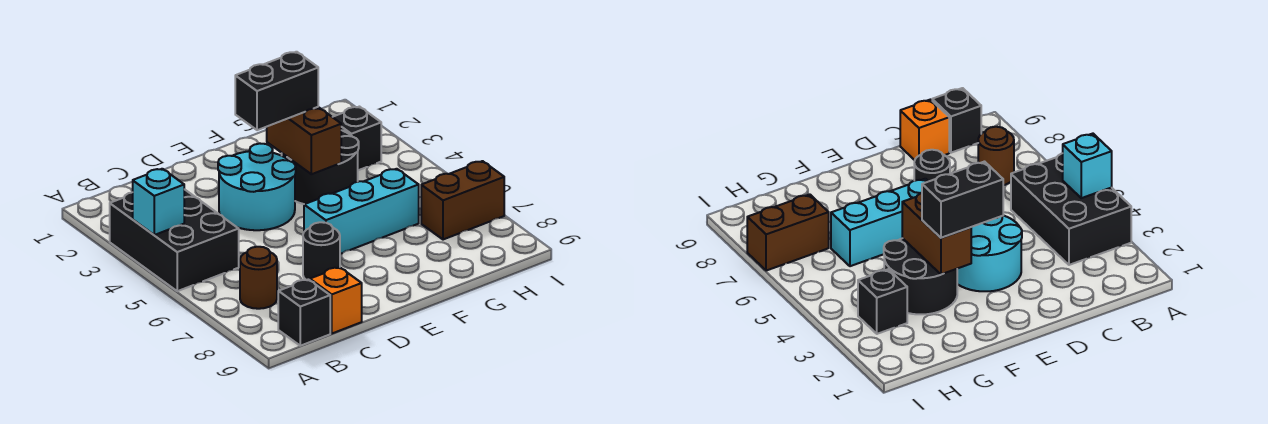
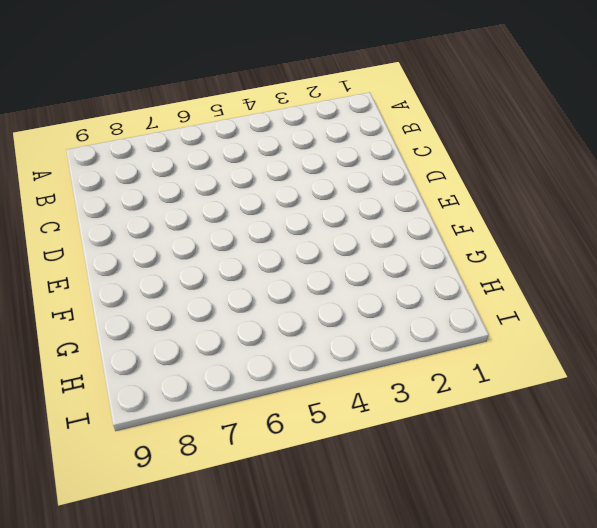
none -> black 2x3 brick [110,189,239,291]
none -> brown 1x1 round brick [240,247,277,309]
none -> black 1x1 brick [278,279,330,346]

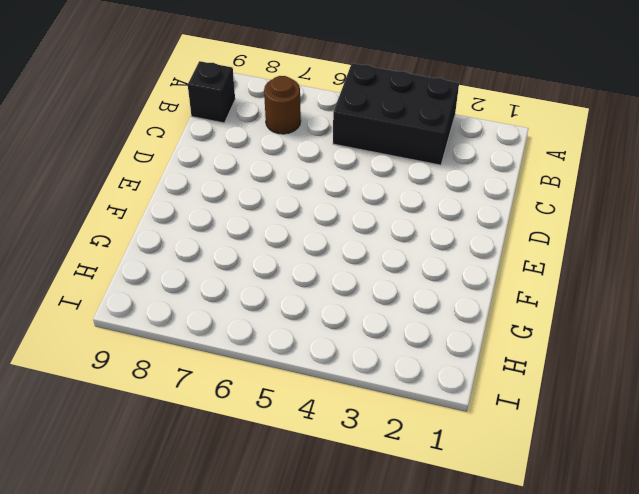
none -> orange 1x1 brick [310,267,362,333]
none -> cyan 2x2 round brick [218,144,296,230]
none -> black 1x1 round brick [303,222,340,280]

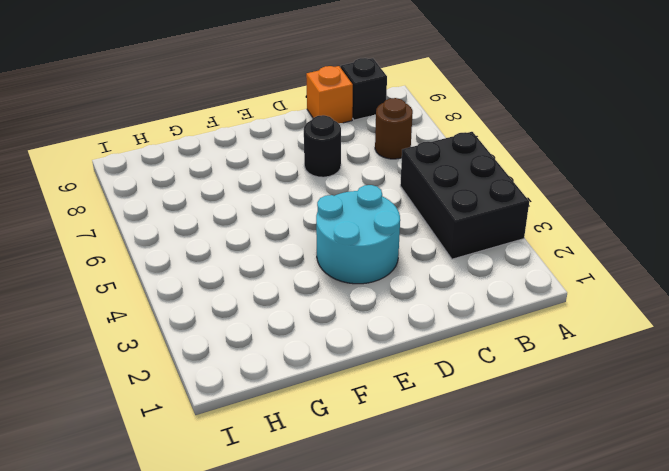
none -> cyan 1x3 brick [304,169,419,254]
none -> black 2x2 round brick [282,130,359,204]
none -> black 1x1 brick [333,107,381,170]

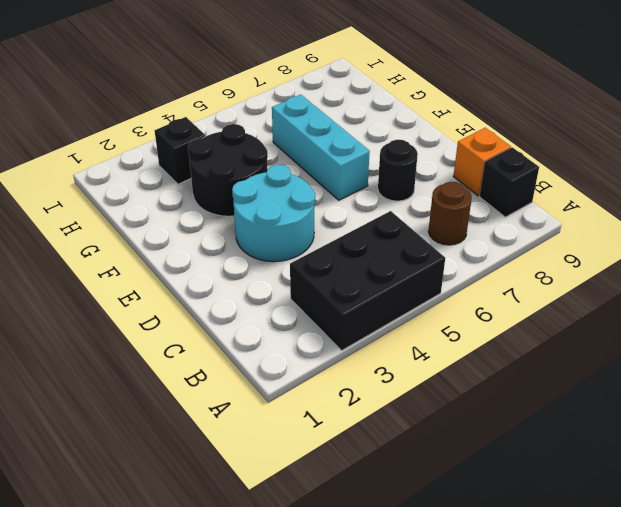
none -> brown 1x2 brick [421,161,504,240]
none -> cyan 1x1 brick [133,169,184,235]
none -> brown 1x2 brick [267,107,341,174]

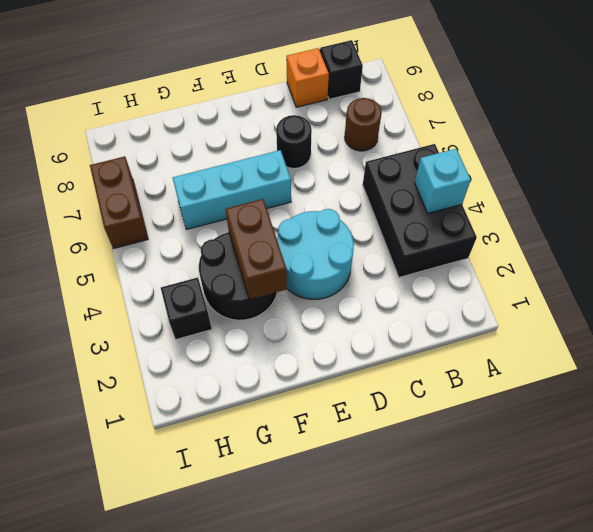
brown 1x2 brick [90,156,148,249] -> brown 1x2 brick turned to [421,161,504,240]
none -> black 1x2 brick [235,52,318,130]

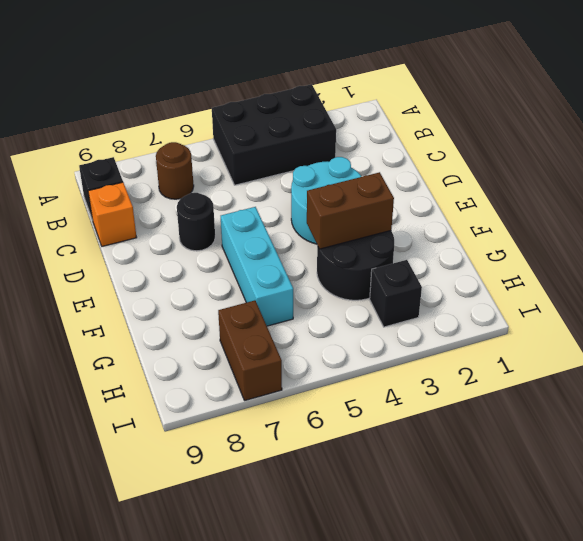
none -> cyan 1x1 brick [133,169,184,235]
none -> black 1x2 brick [235,52,318,130]

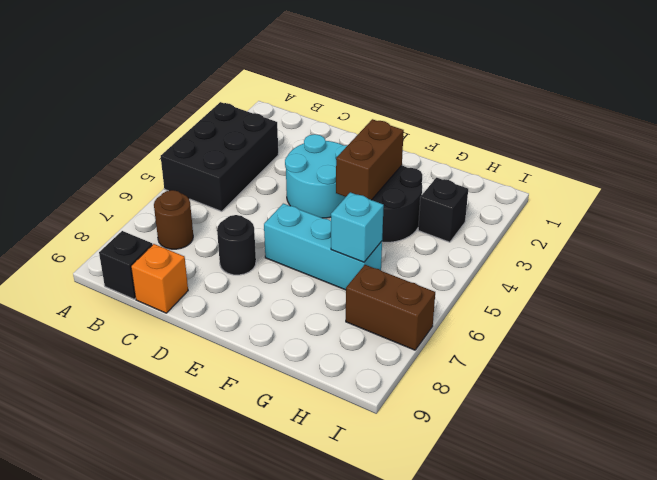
cyan 1x1 brick [331,192,384,262] -> cyan 1x1 brick moved to [133,169,184,235]
none -> black 1x2 brick [235,52,318,130]

